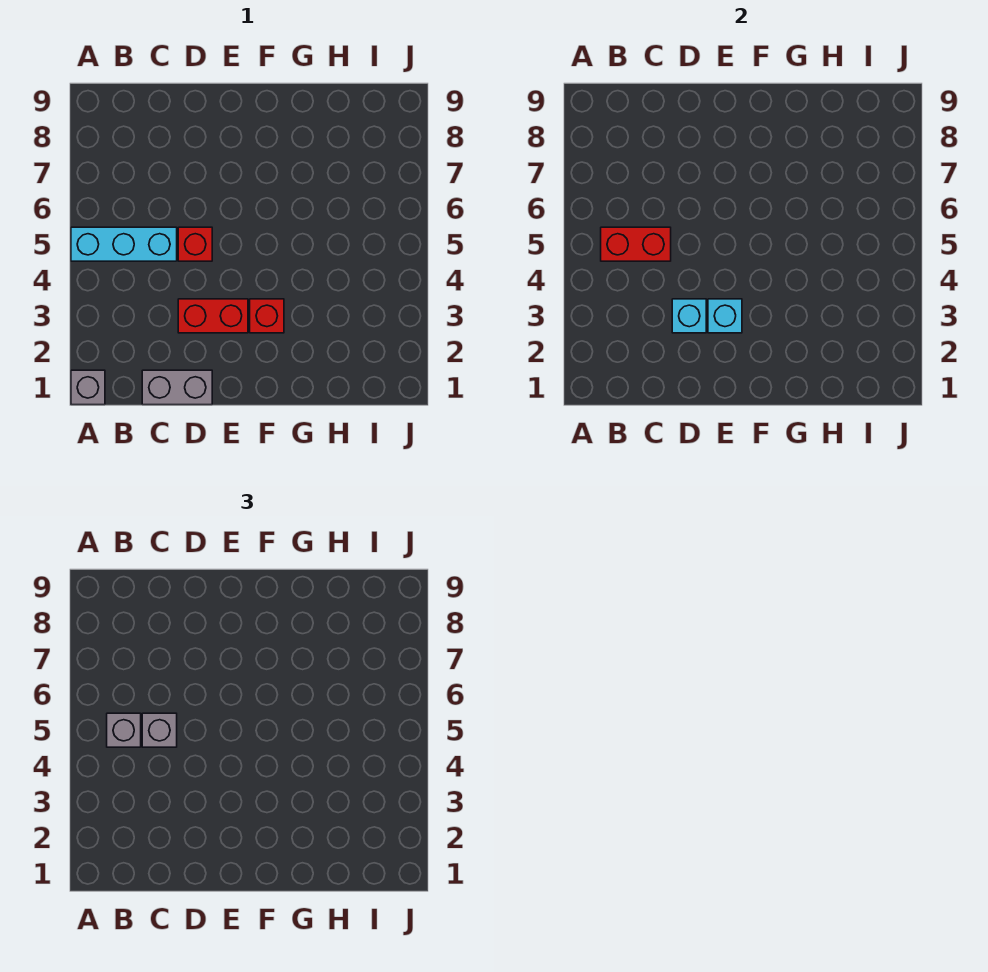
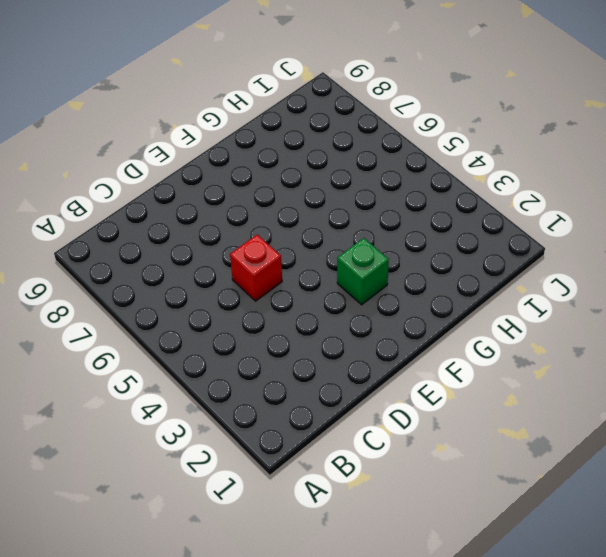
green 1x1 brick [337,238,389,305] -> red 1x1 brick [250,299,284,333]
none -> grey 1x1 brick [71,370,105,405]
none -> cyan 1x3 brick [71,227,177,261]

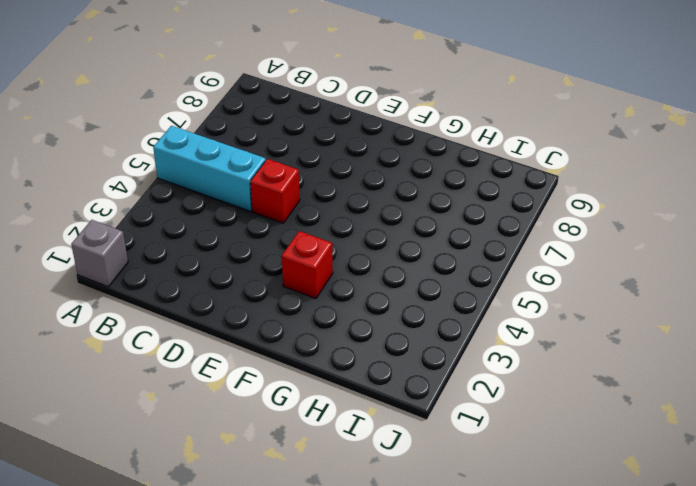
none -> grey 1x2 brick [142,370,212,405]
none -> red 1x2 brick [178,299,248,333]

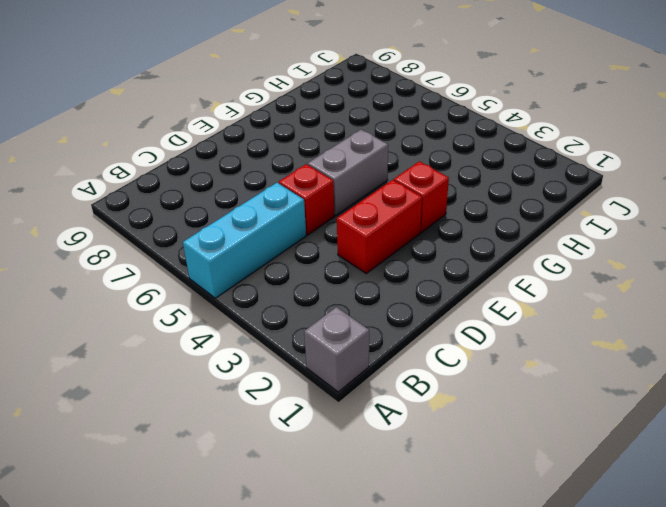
grey 1x2 brick [308,130,388,216] -> grey 1x2 brick moved to [142,370,212,405]
none -> red 1x2 brick [601,227,671,261]
none -> cyan 1x1 brick [672,299,706,333]

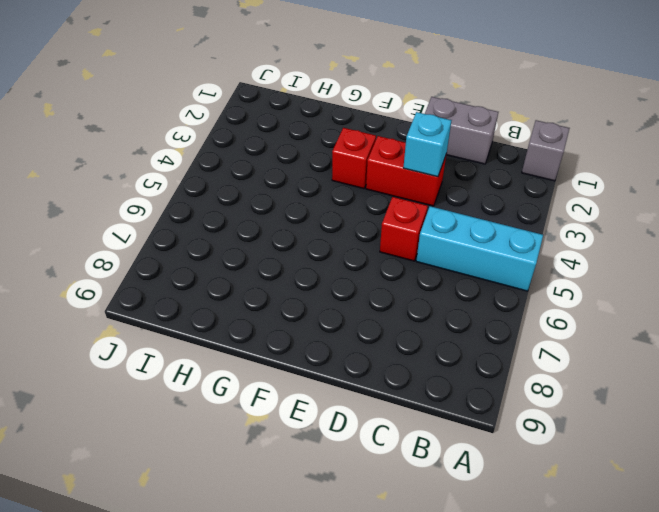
none -> red 1x2 brick [601,227,671,261]
none -> cyan 1x1 brick [708,299,742,333]

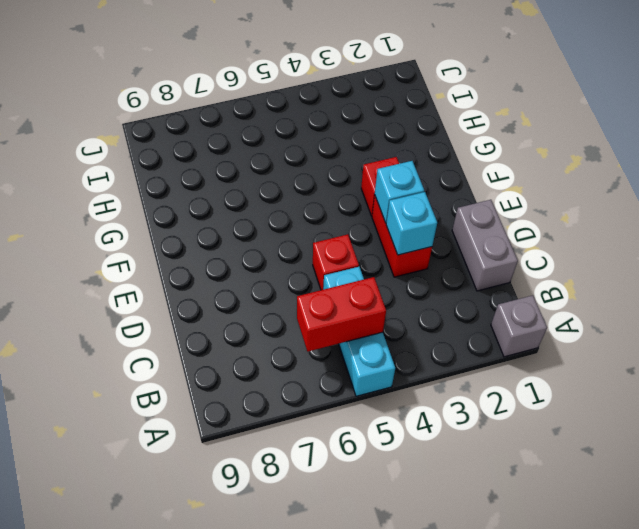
red 1x2 brick [297,277,386,352] -> red 1x2 brick turned to [601,227,671,261]
none -> grey 1x1 brick [107,713,141,747]
none -> grey 1x1 brick [142,713,177,747]

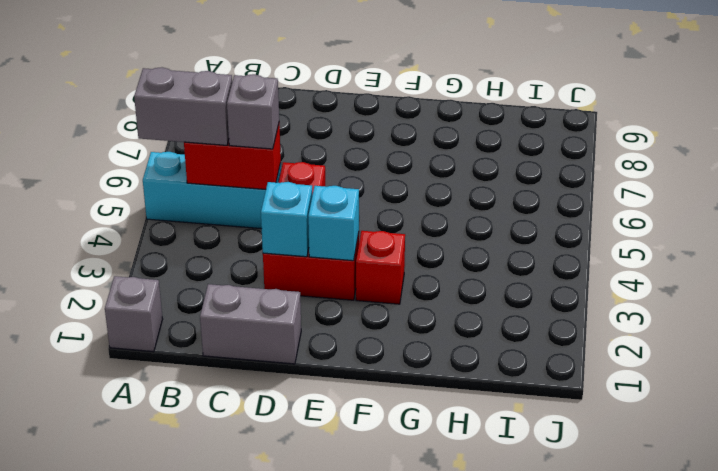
grey 1x2 brick [134,67,232,145] -> grey 1x1 brick [107,713,141,747]

